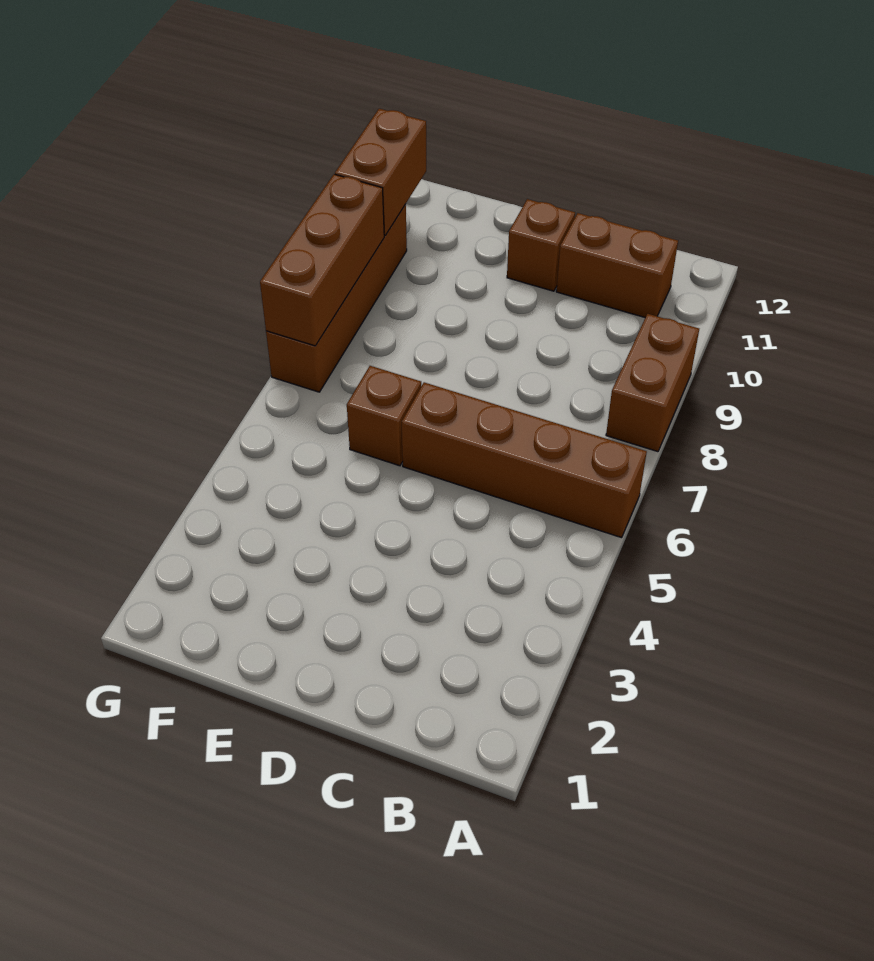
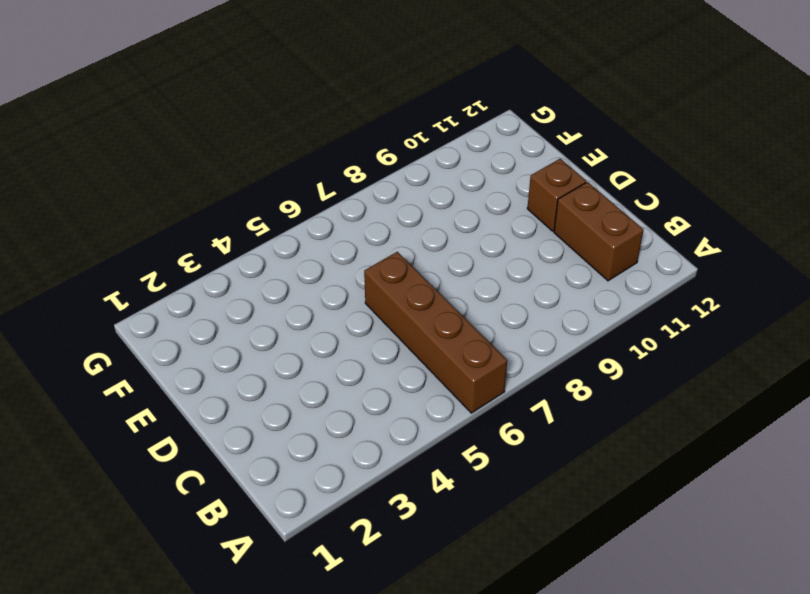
none -> brown 1x2 brick [606,314,699,452]
none -> brown 1x1 brick [347,366,421,466]

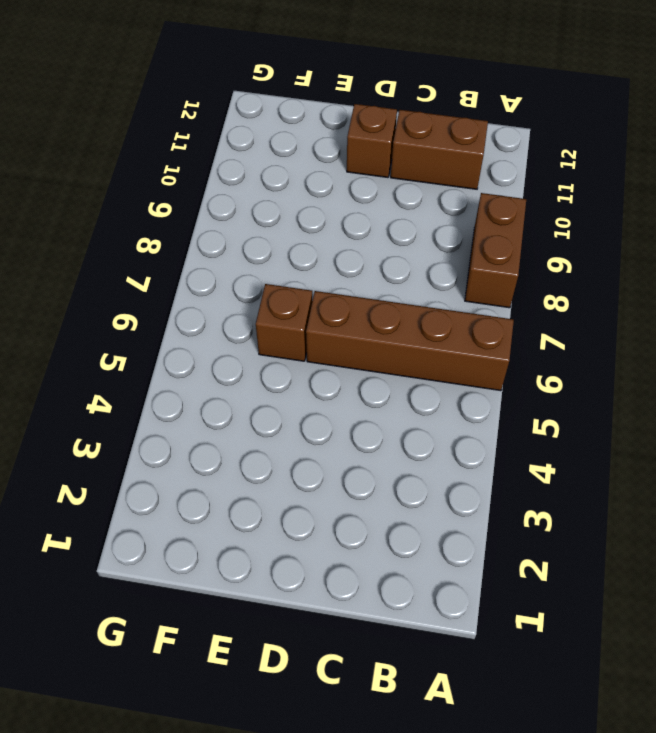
none -> brown 1x4 brick [266,204,407,392]
none -> brown 1x3 brick [260,174,384,346]

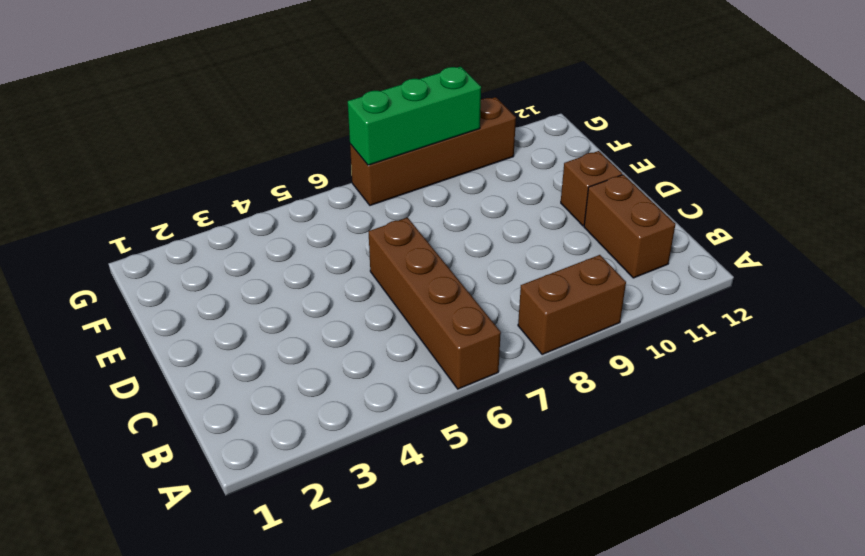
green 1x3 brick [348,67,481,165] -> brown 1x3 brick [260,174,384,346]
none -> brown 1x1 brick [347,366,421,466]
none -> brown 1x2 brick [335,109,426,236]

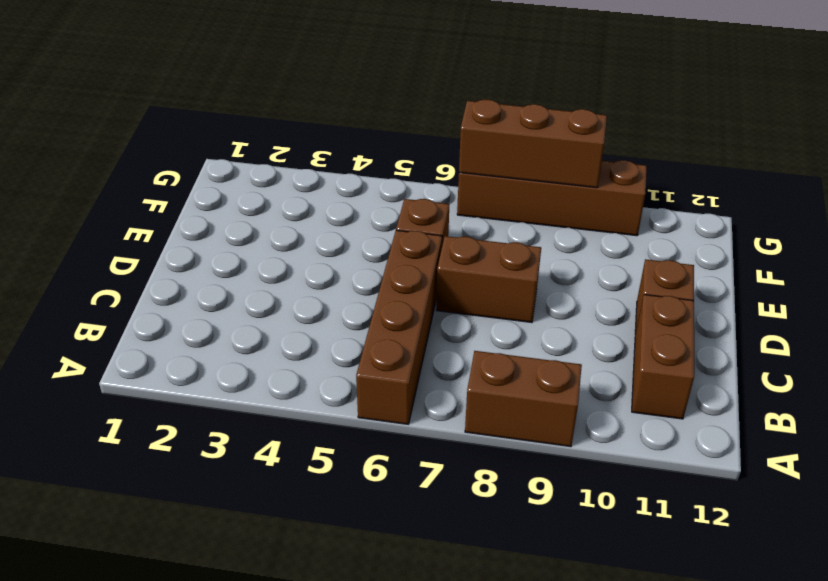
brown 1x2 brick [436,236,541,322] -> brown 1x2 brick moved to [335,109,426,236]

